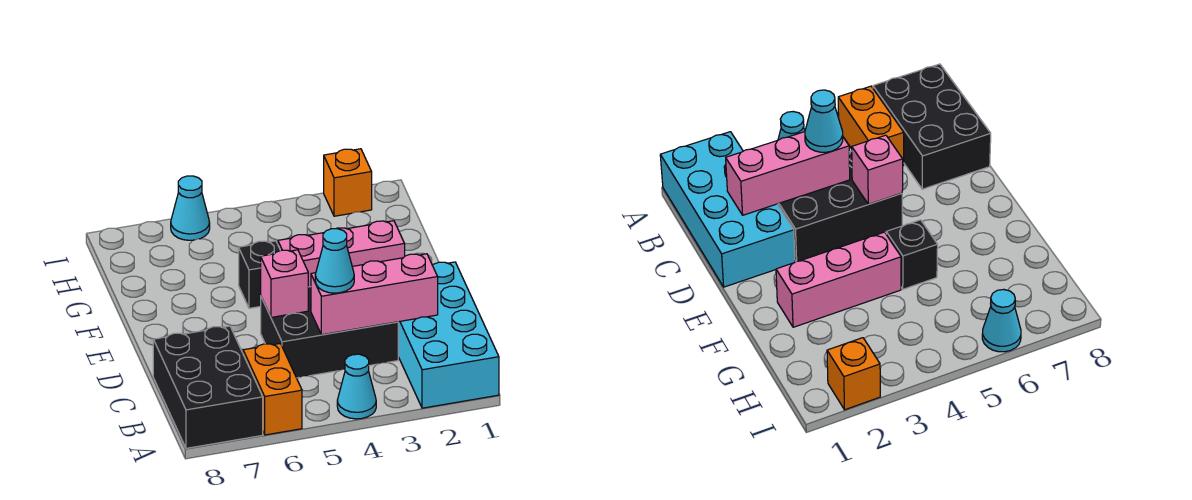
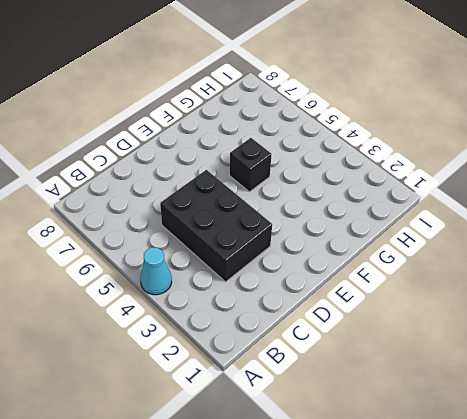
none -> cyan 2x4 brick [398,262,499,408]
none -> orange 1x2 brick [243,344,302,435]
none -> black 2x3 brick [153,326,263,448]

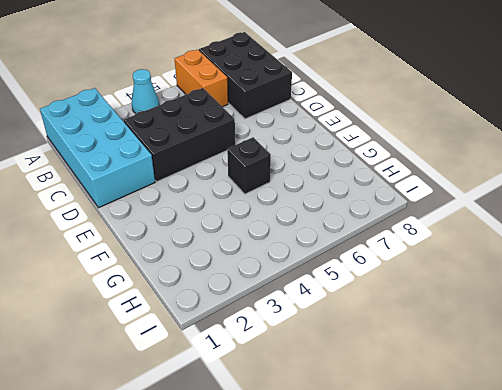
none -> pink 1x3 brick [278,221,405,287]
none -> orange 1x1 brick [324,149,372,216]
none -> cyan 1x1 cone [171,176,210,240]

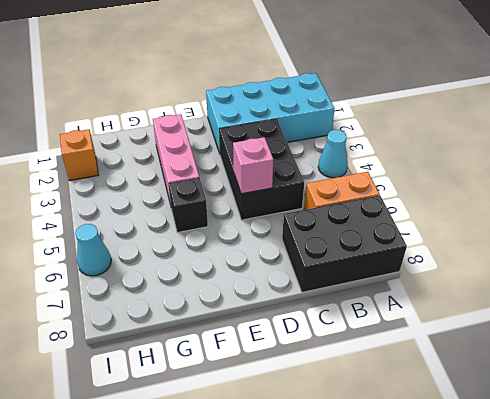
none -> pink 1x3 brick [311,254,438,335]
none -> cyan 1x1 cone [315,229,354,293]

